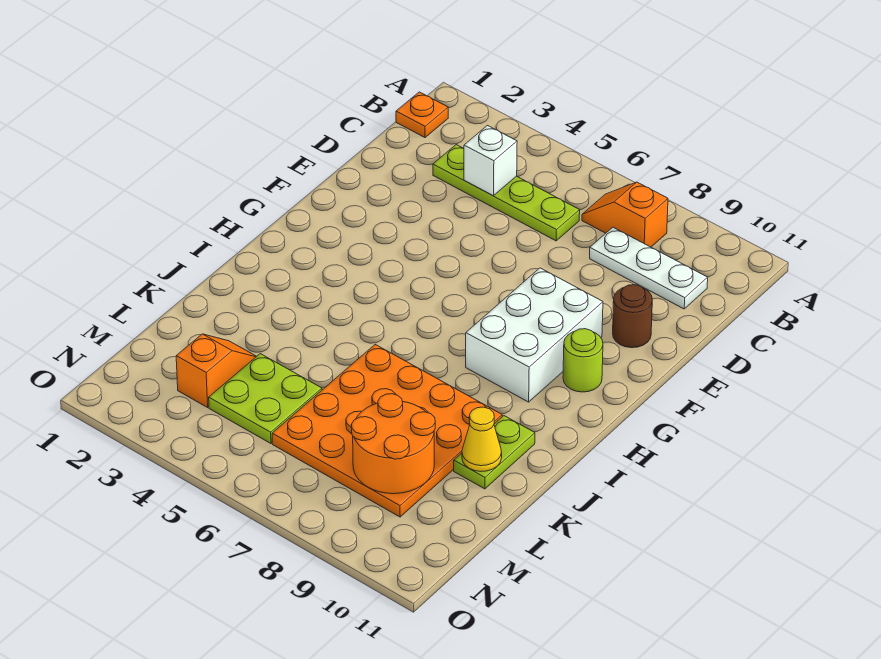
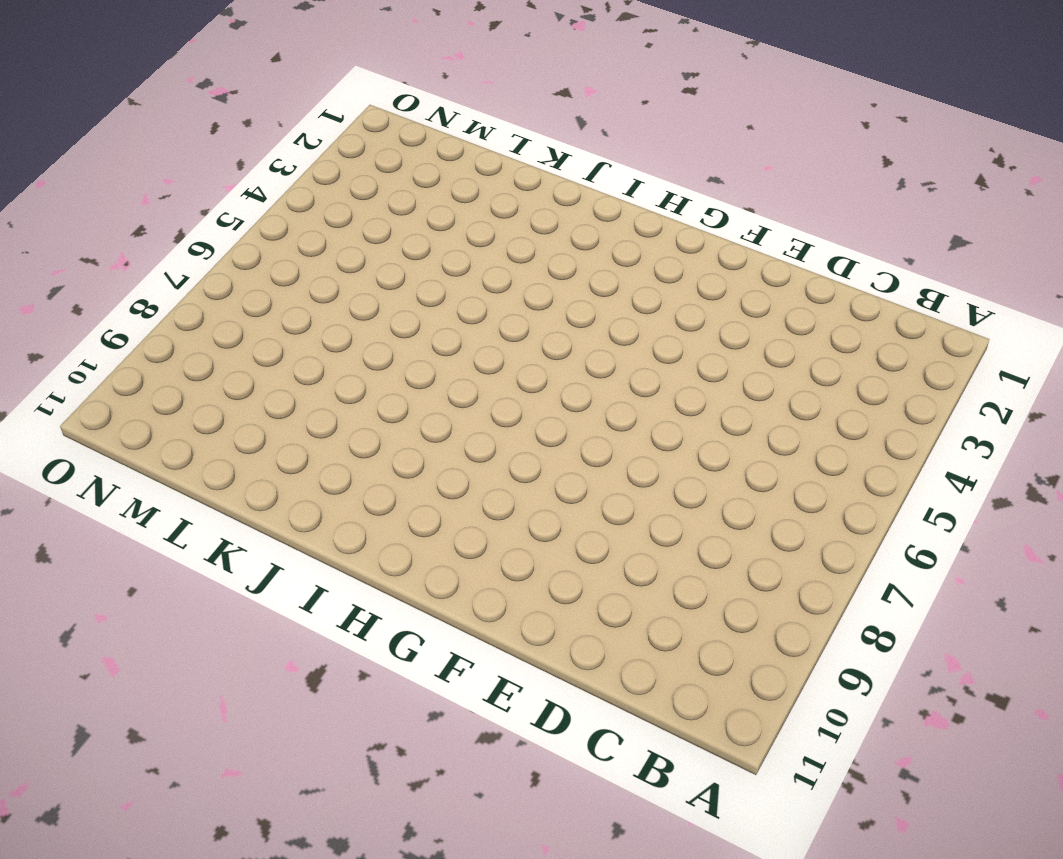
none -> orange 1x1 plate [396,92,448,138]
none -> orange 1x2 slope [582,182,668,247]
none -> lime 1x4 plate [433,145,580,241]

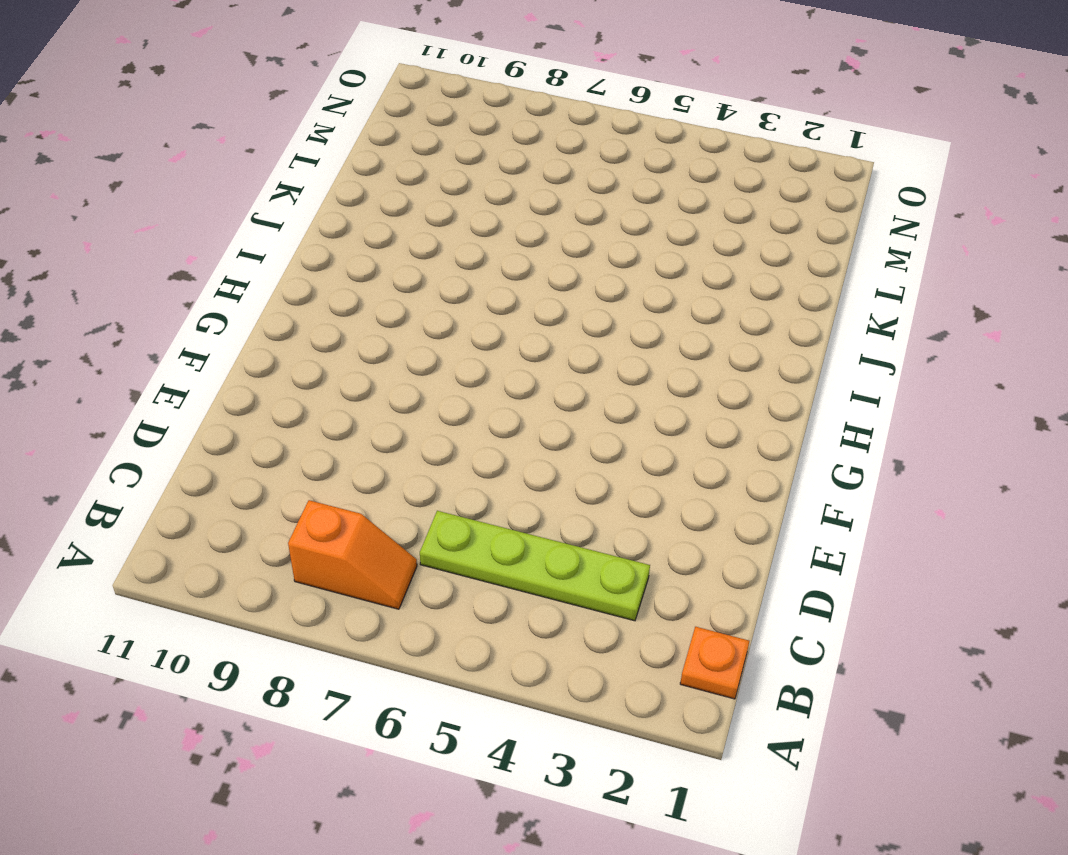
none -> white 1x3 plate [590,227,708,309]
none -> brown 1x1 round brick [613,285,652,348]
none -> white 2x3 brick [466,268,603,402]

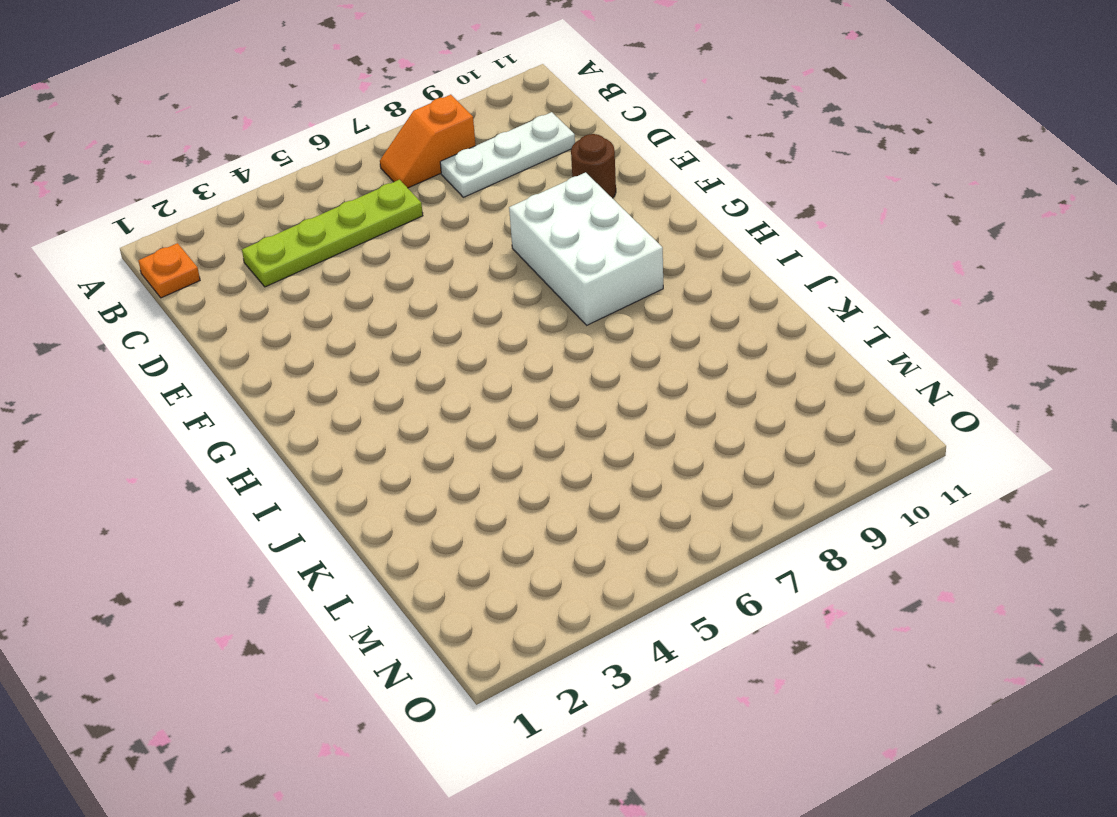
none -> lime 1x1 round brick [563,329,603,392]
none -> orange 4x4 plate [272,345,502,517]
none -> lime 1x2 plate [454,416,535,489]

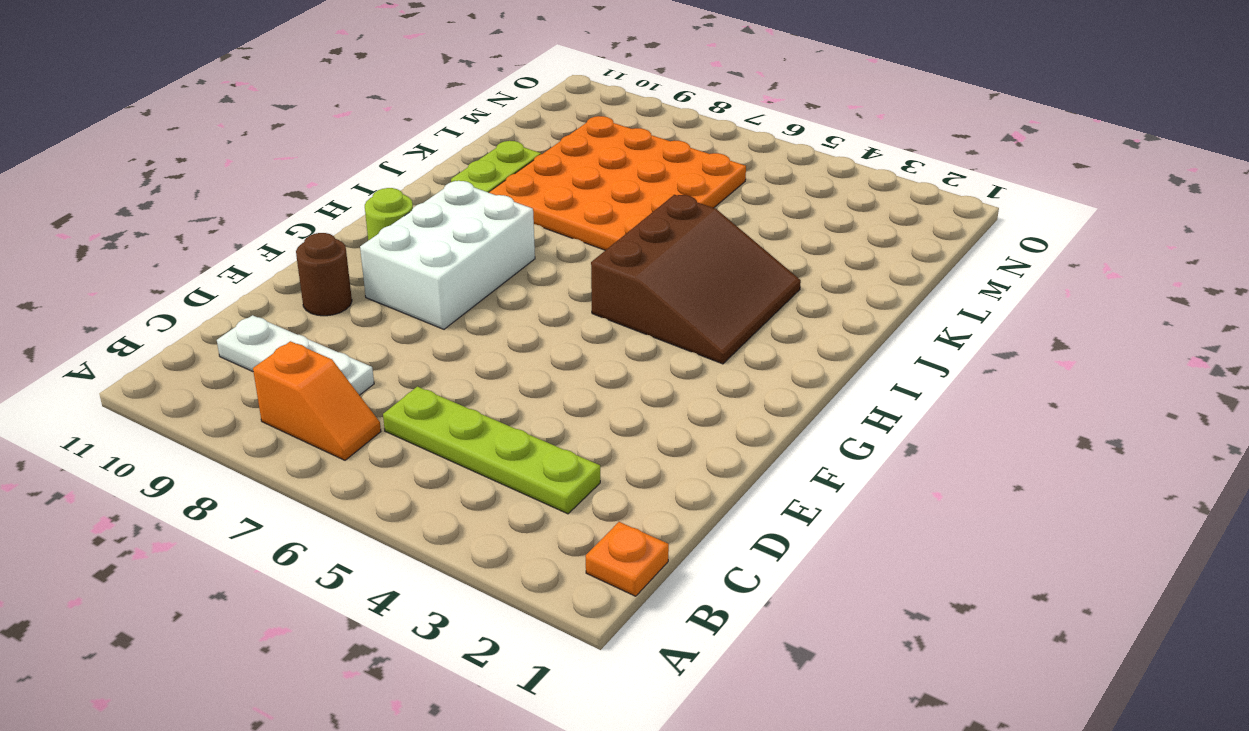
brown 3x3 slope [591,195,801,364] -> none
none -> orange 1x2 slope [176,334,257,407]
none -> lime 2x2 plate [209,354,322,443]
none -> white 1x1 brick [464,126,517,196]

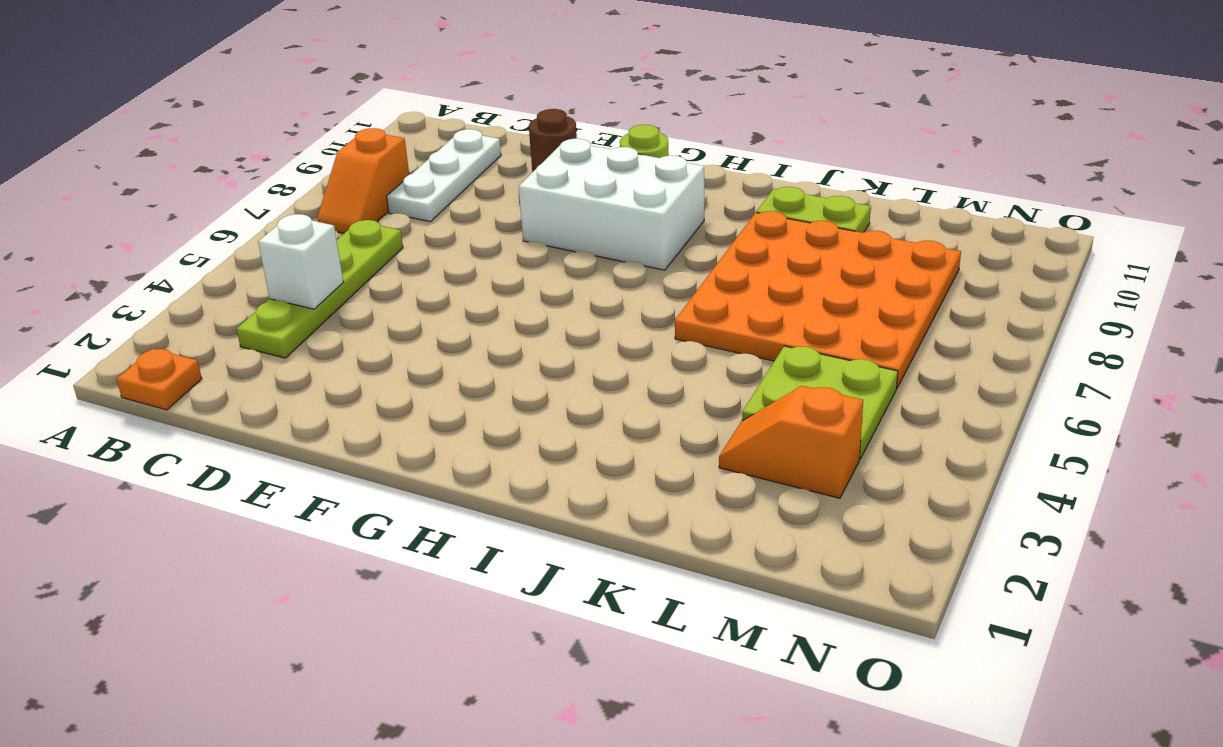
none -> yellow 1x1 cone [462,407,502,471]
none -> orange 2x2 round brick [351,394,435,494]

